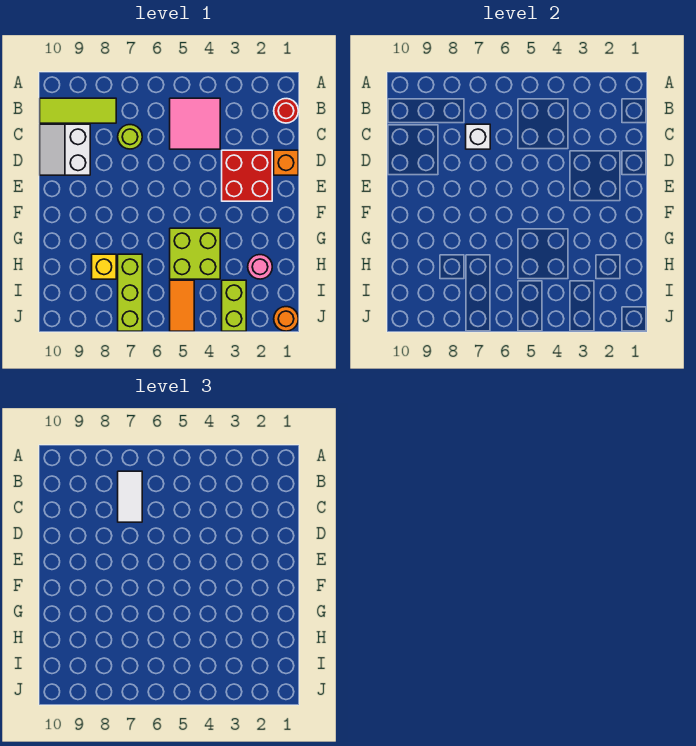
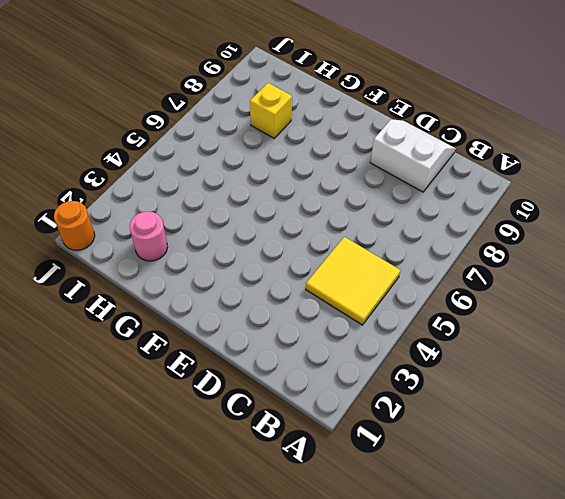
yellow 2x2 tile [306,237,401,325] -> pink 2x2 tile [170,98,220,149]
none -> red 1x1 round brick [274,99,298,123]
none -> lime 1x3 tile [40,98,116,123]
none -> lime 1x1 round brick [118,125,142,149]

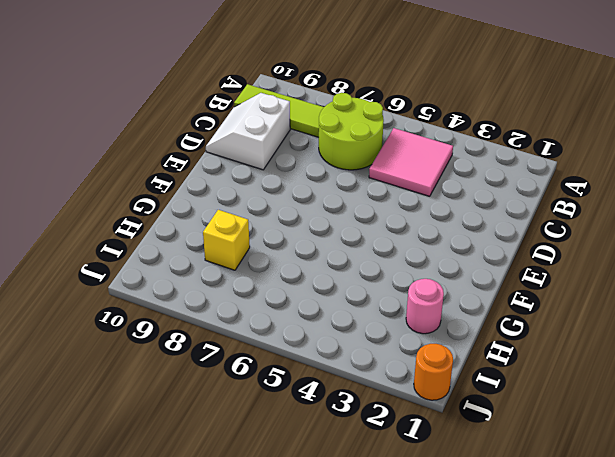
lime 2x2 round brick [319,93,384,170] -> lime 1x1 round brick [118,125,142,149]
none -> red 1x1 round brick [274,99,298,123]
none -> orange 1x1 brick [274,150,298,175]
none -> red 2x2 brick [222,150,272,201]

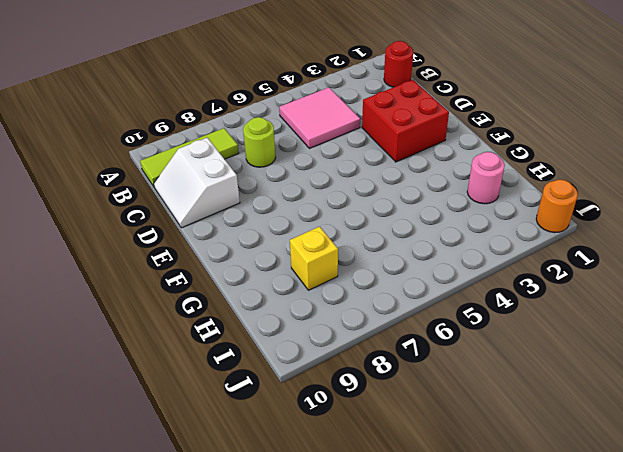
none -> orange 1x1 brick [274,150,298,175]
none -> lime 2x2 brick [170,228,220,279]
none -> lime 1x3 brick [118,254,142,331]

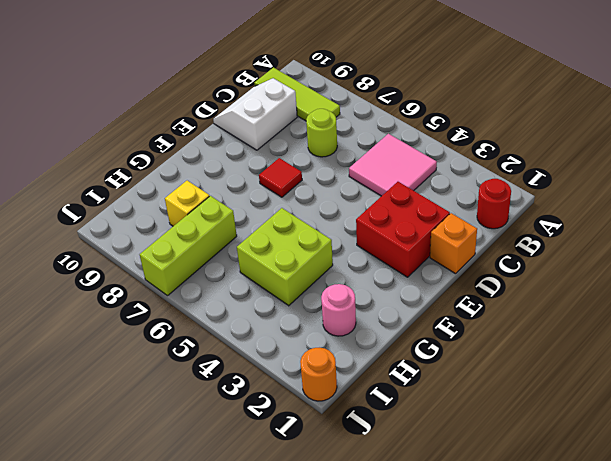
red 1x1 tile [259,158,302,197] -> none
none -> lime 1x2 brick [222,280,246,331]
none -> orange 1x2 tile [170,280,194,331]
none -> white 1x1 brick [466,124,490,149]

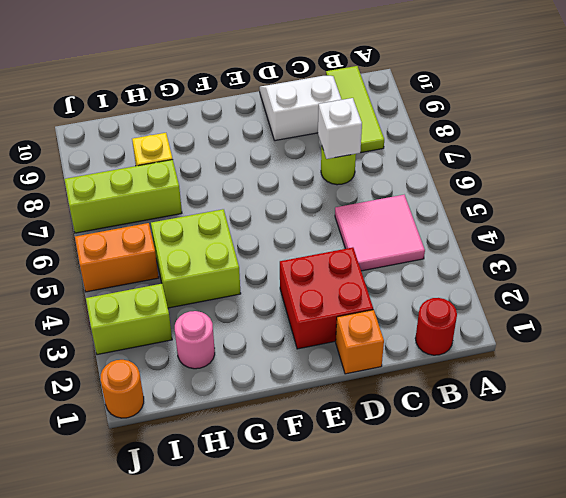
orange 1x2 brick [75,223,159,292] -> orange 1x2 tile [170,280,194,331]
none -> white 1x2 tile [118,471,142,522]

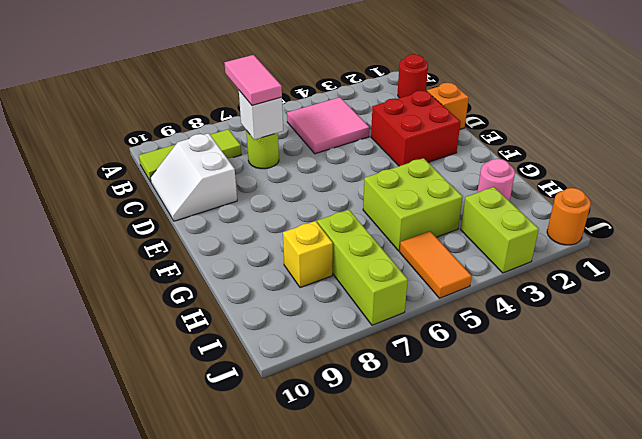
pink 1x2 tile [224,55,282,105] -> white 1x2 tile [118,471,142,522]

